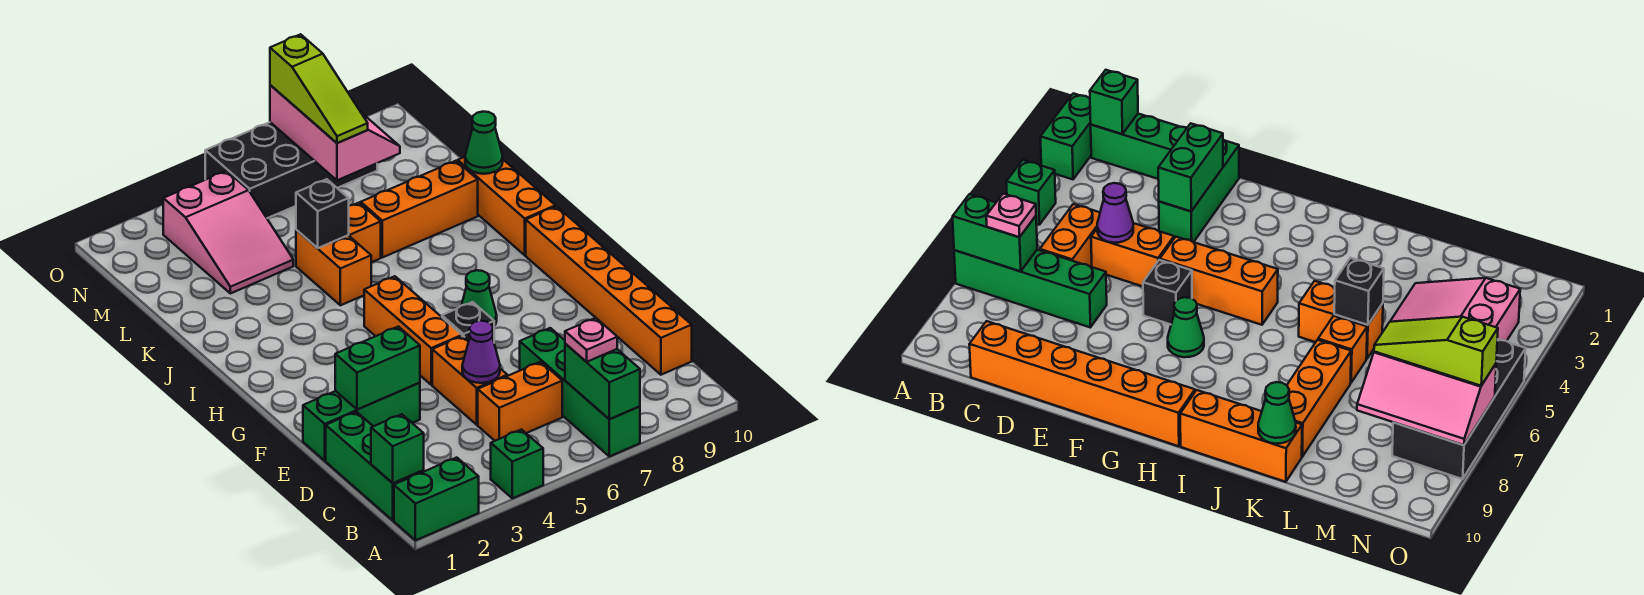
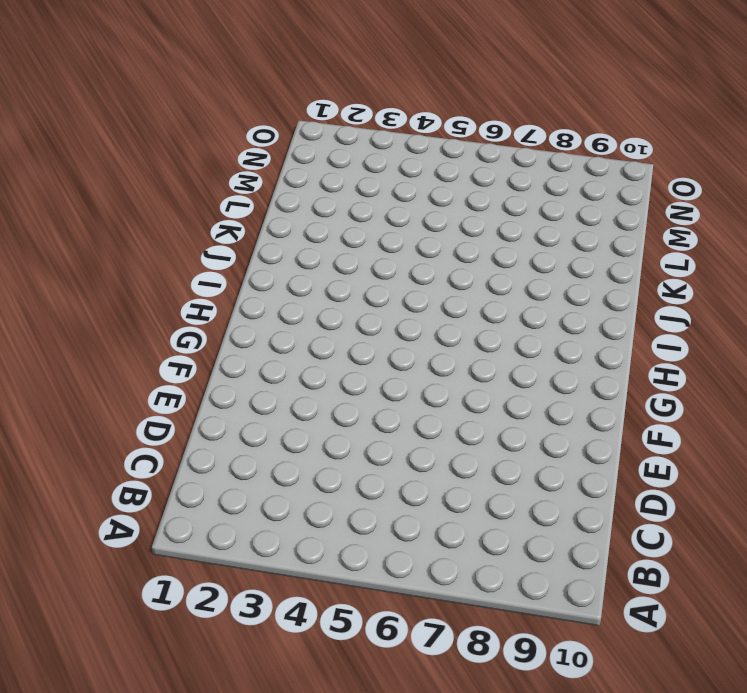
none -> green 1x2 brick [394,458,479,540]
none -> green 1x1 brick [491,430,543,498]
none -> green 1x4 brick [520,328,640,456]

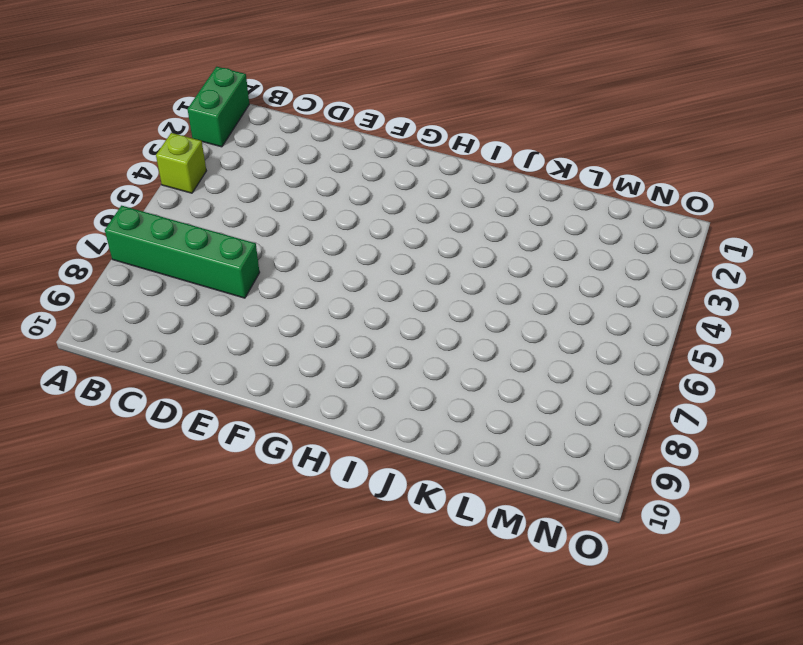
lime 1x1 brick [156,133,206,193] -> green 1x1 brick [491,430,543,498]
none -> green 1x3 brick [326,412,424,520]
none -> orange 1x2 brick [478,362,562,441]
none -> orange 1x6 brick [526,206,692,375]

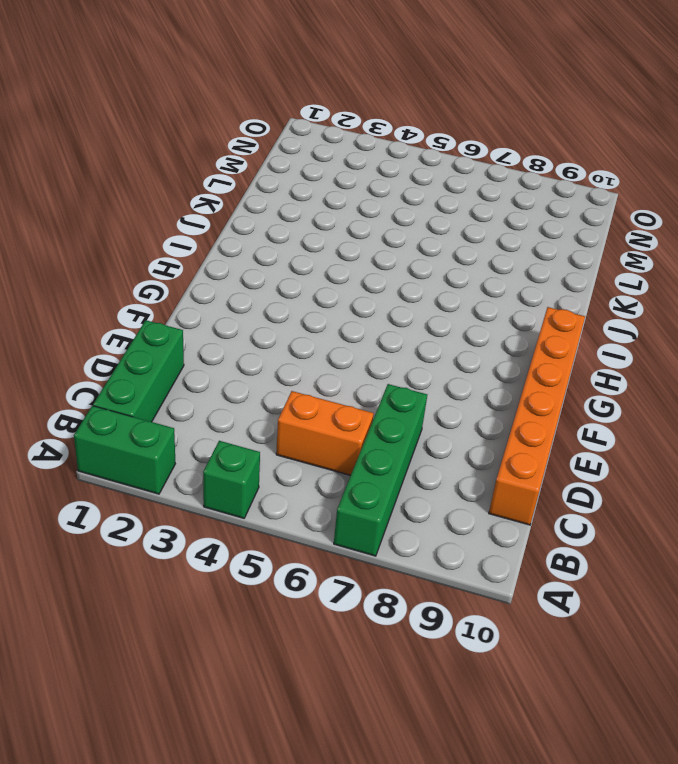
none -> orange 1x2 brick [432,336,507,425]
none -> green 1x3 brick [303,383,420,461]
none -> orange 1x3 brick [364,276,462,385]

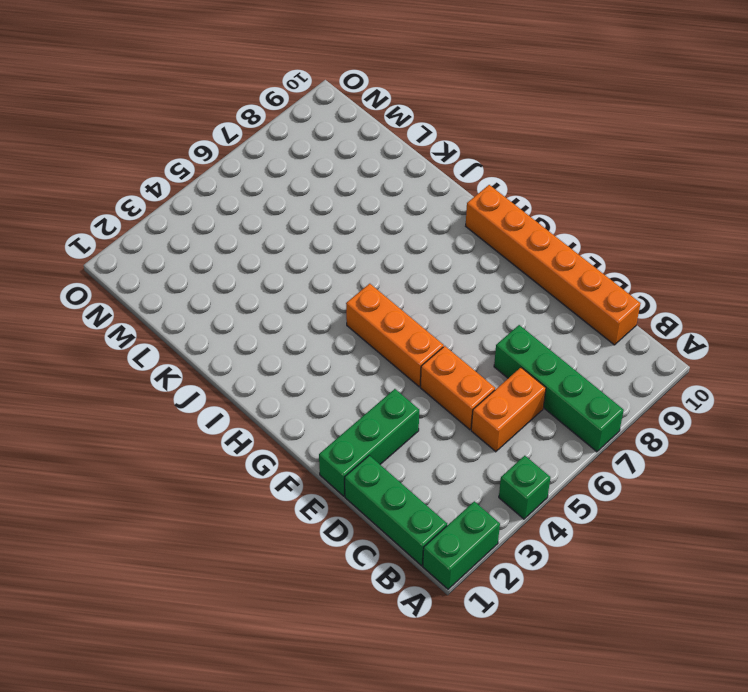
none -> black 1x1 brick [442,302,494,341]
none -> green 1x1 cone [462,270,497,326]
none -> orange 1x3 brick [458,157,555,255]

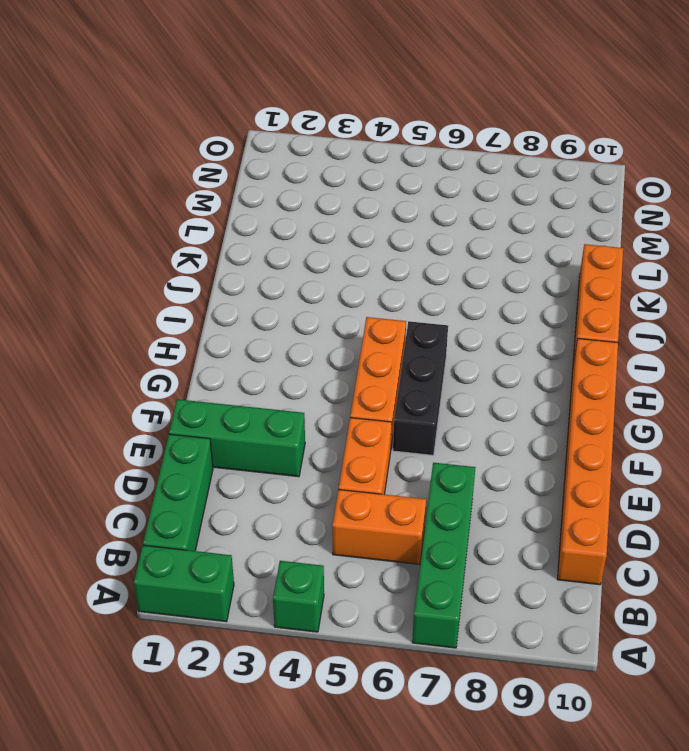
black 1x3 brick [393,321,448,455] -> black 1x1 brick [442,302,494,341]
none -> green 1x1 cone [462,270,497,326]
none -> orange 1x2 brick [296,230,371,305]
none -> orange 1x1 brick [349,203,381,262]

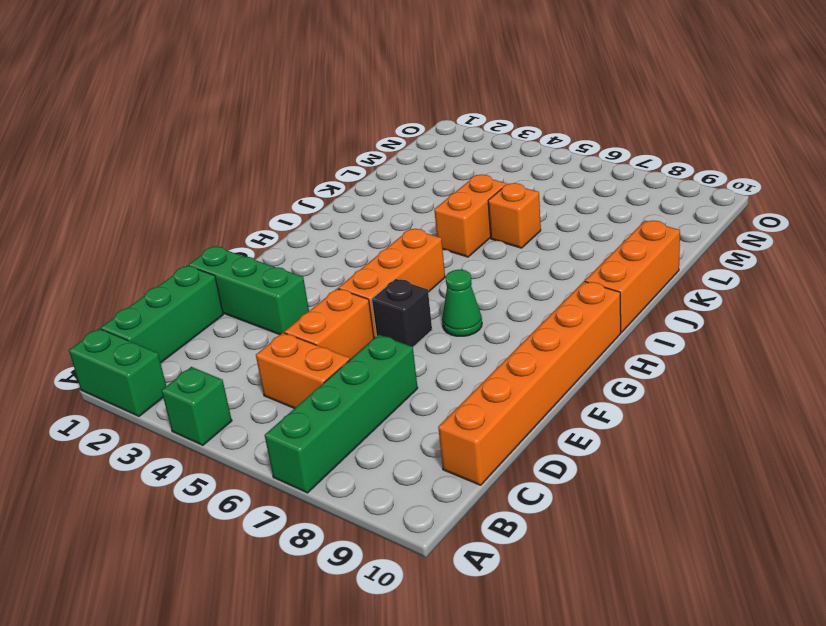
none -> orange 1x3 brick [361,161,478,257]
none -> pink 2x3 slope [163,171,293,294]
none -> black 2x4 brick [205,122,377,218]

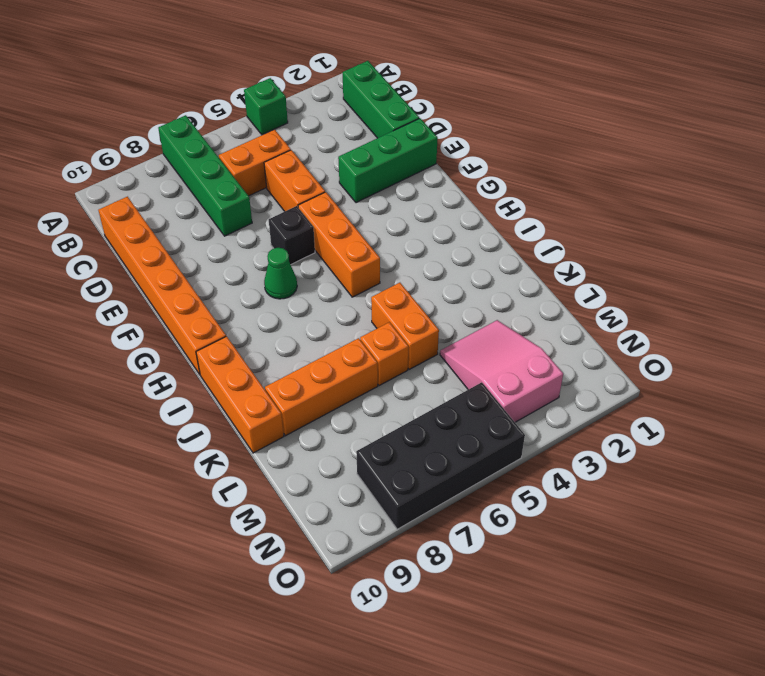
none -> green 1x2 brick [394,458,479,540]
none -> green 1x2 brick [565,344,640,419]
none -> green 1x1 brick [371,414,424,483]

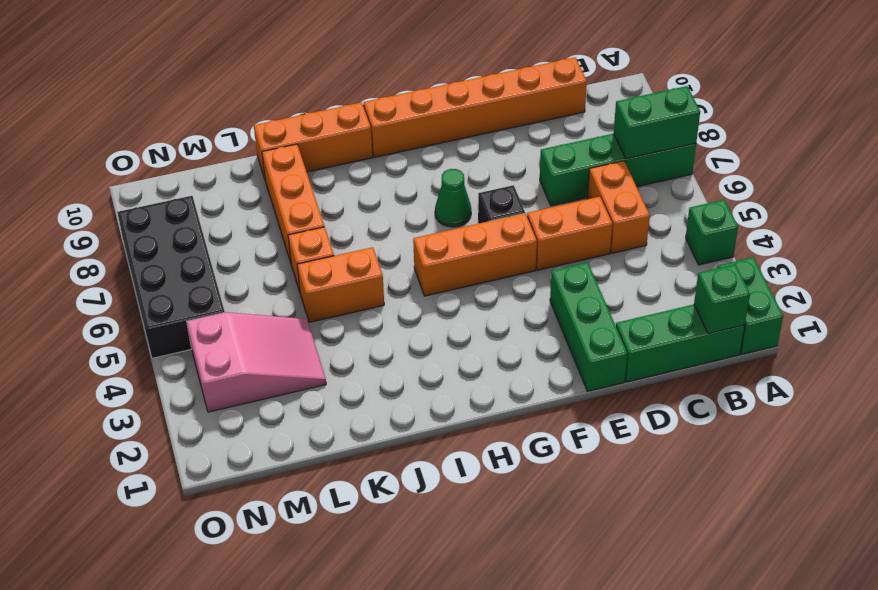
none -> purple 1x1 cone [462,321,500,383]
none -> green 1x2 brick [335,327,420,410]
none -> black 1x1 brick [296,179,349,248]

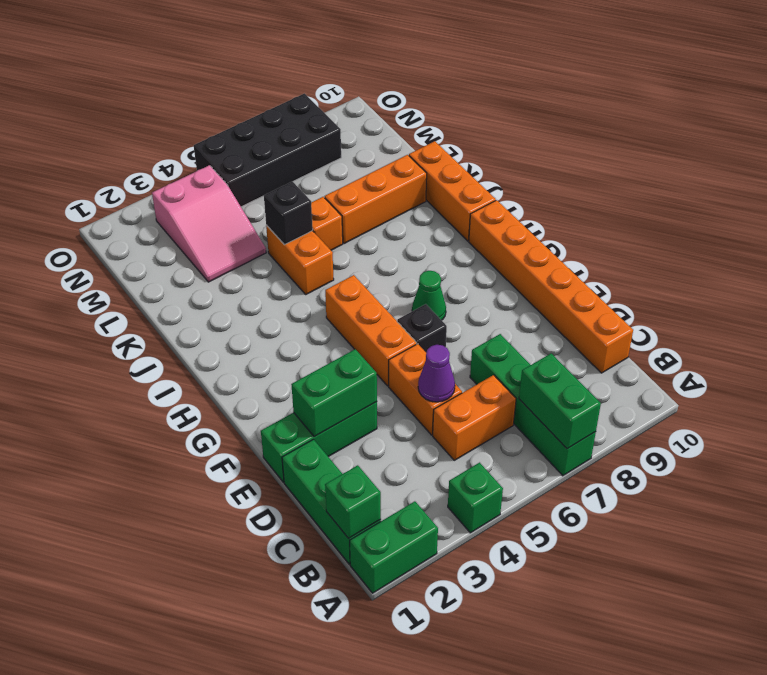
none -> green 1x1 cone [465,112,503,174]
none -> pink 2x3 slope [270,85,400,180]
none -> pink 1x1 plate [565,318,617,362]

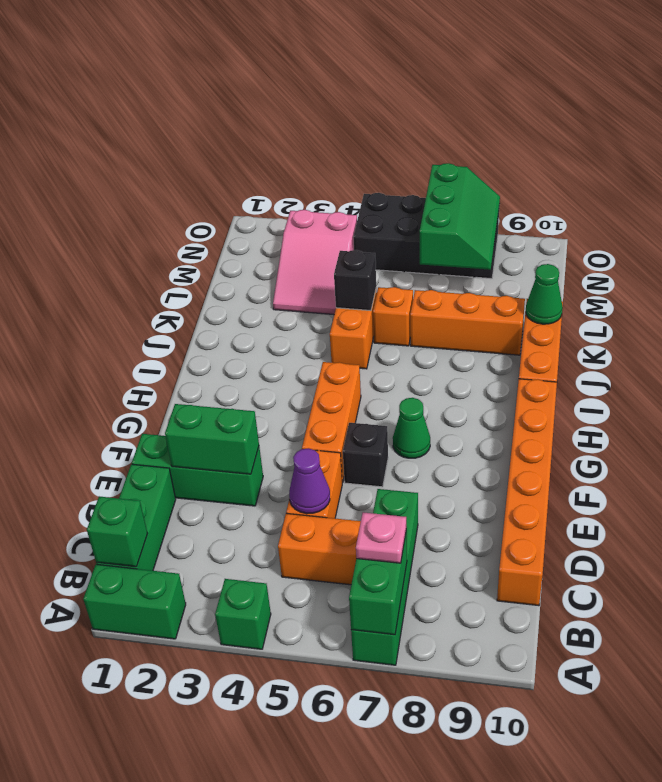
green 2x3 slope [420,163,500,270] -> pink 2x3 slope [270,85,400,180]
none -> lime 1x3 slope [270,34,368,143]

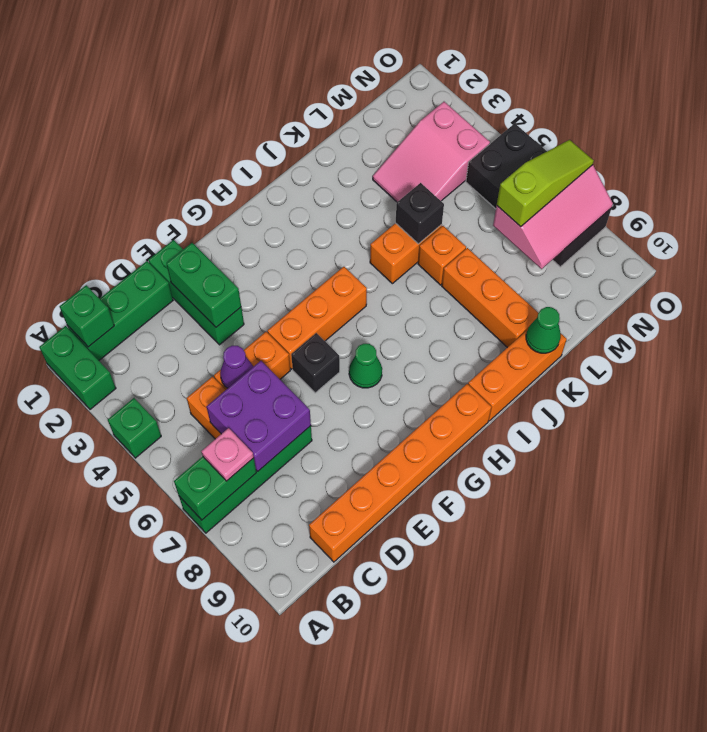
purple 2x2 brick [206,361,311,471] -> none
lime 1x3 slope [497,140,594,227] -> lime 1x3 slope turned to [270,34,368,143]

